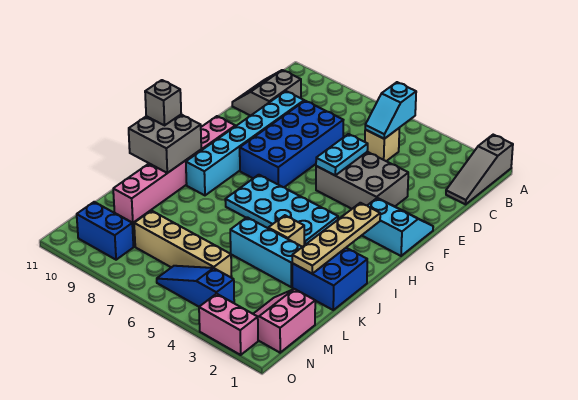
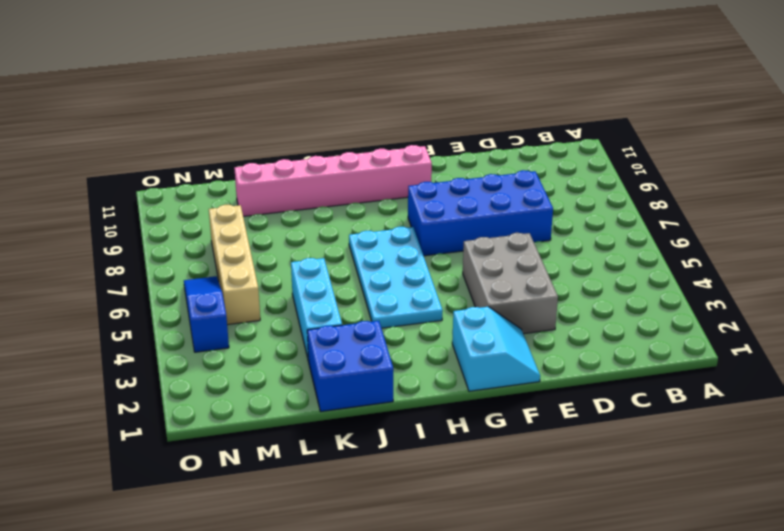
none -> grey 1x3 slope [446,135,513,204]
none -> tan 1x1 brick [365,128,399,161]
none -> grey 2x2 slope [232,70,301,116]

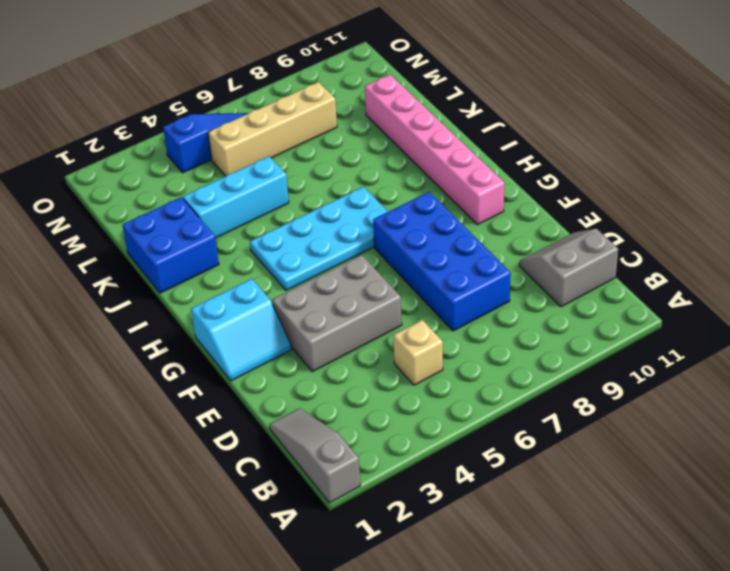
grey 2x2 slope [519,229,618,307] -> grey 2x2 slope turned to [232,70,301,116]
none -> cyan 1x6 brick [186,91,304,195]
none -> tan 1x1 brick [268,215,304,247]
none -> pink 2x2 slope [253,289,315,353]

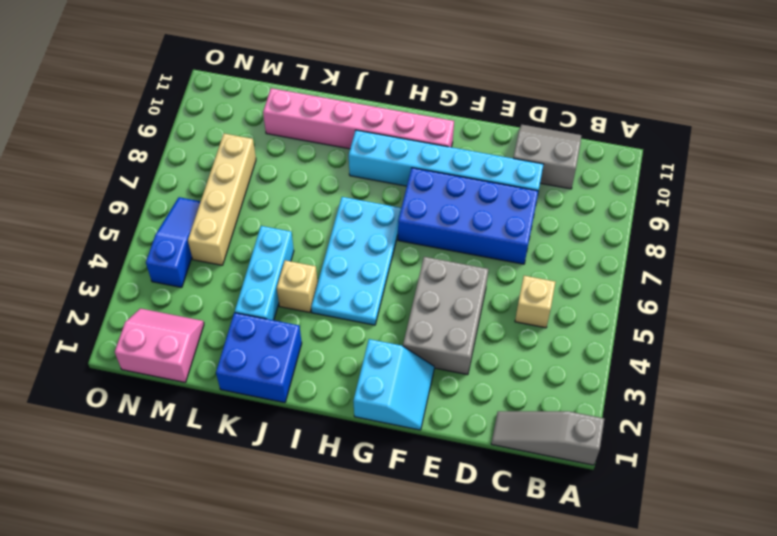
none -> blue 1x2 brick [77,202,133,260]
none -> pink 1x2 brick [199,294,258,355]
none -> cyan 1x2 slope [365,82,416,139]

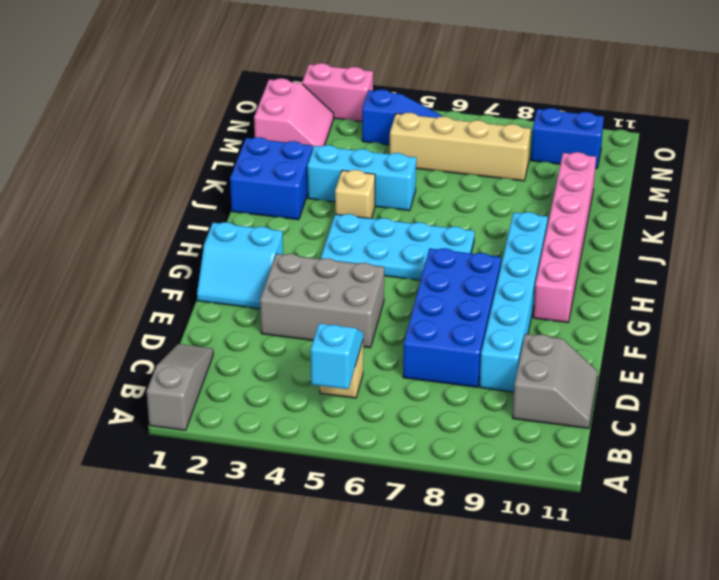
none -> cyan 1x2 plate [316,134,368,175]
none -> tan 1x4 plate [292,203,380,274]
none -> grey 2x2 brick [129,115,201,173]

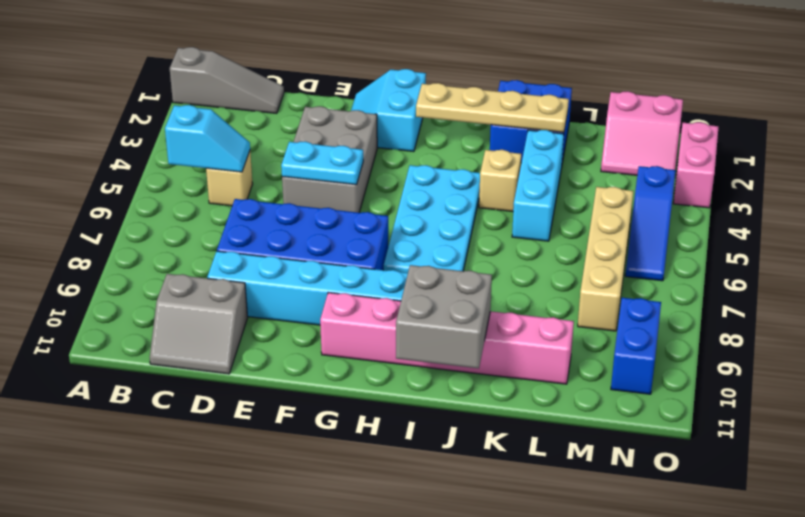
none -> grey 1x1 brick [145,80,181,125]

